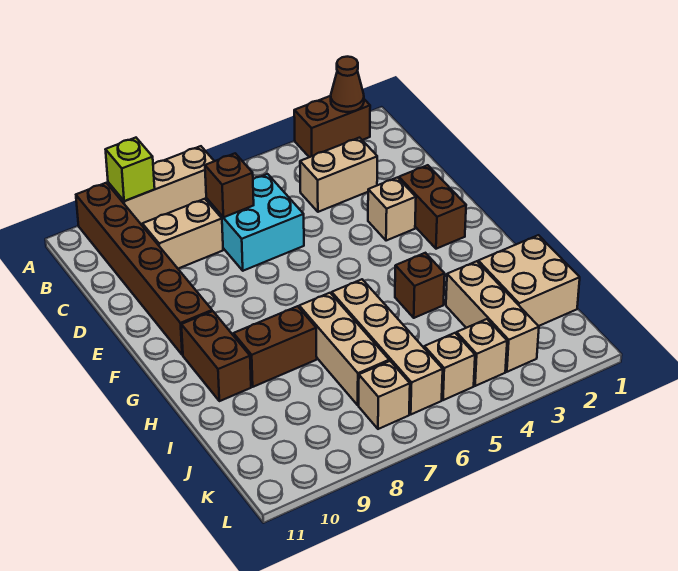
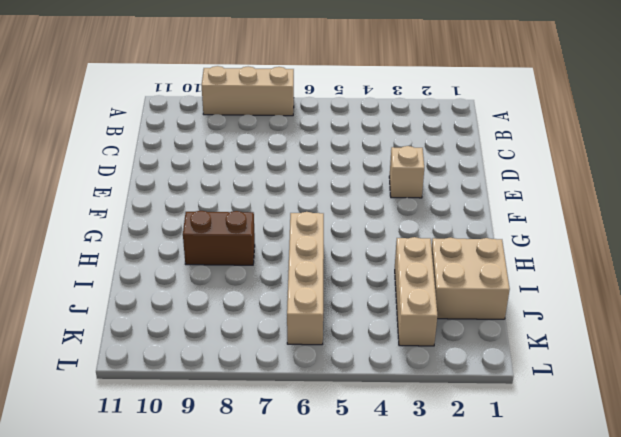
none -> brown 1x2 brick [294,96,370,157]
none -> brown 1x6 brick [76,183,212,355]
none -> tan 1x2 brick [300,138,377,212]

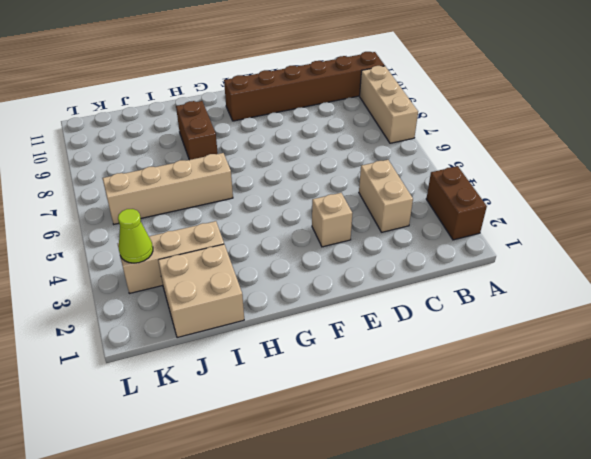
lime 1x1 cone [118,209,153,263] -> none
none -> cyan 2x2 brick [206,174,304,271]
none -> tan 1x2 brick [142,199,223,269]
none -> brown 1x2 brick [399,165,466,249]

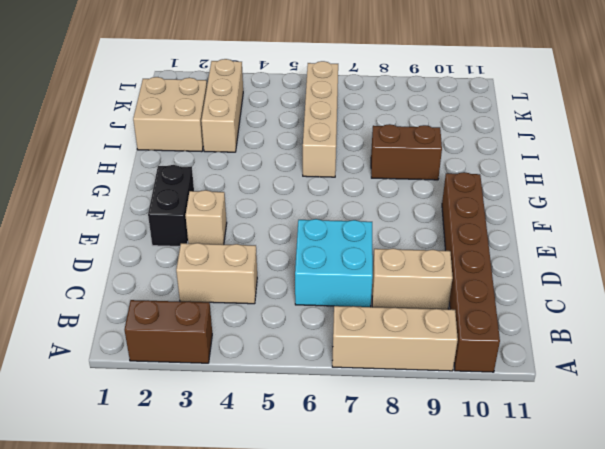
black 1x2 brick [148,165,194,246] -> brown 1x2 brick [399,165,466,249]
none -> brown 1x2 brick [181,311,251,401]
none -> brown 1x1 brick [395,253,445,318]
none -> tan 1x3 brick [299,293,389,405]

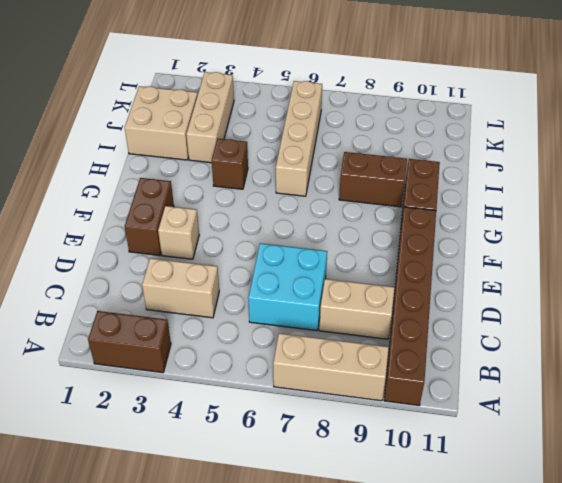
none -> tan 1x3 brick [299,293,389,405]
none -> tan 1x1 brick [457,319,507,386]
none -> tan 1x1 brick [424,333,475,400]

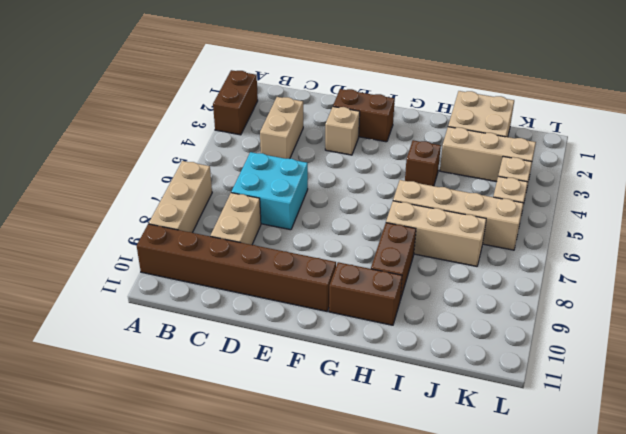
none -> tan 1x1 brick [359,361,410,429]
none -> brown 1x1 cone [331,57,364,112]
none -> lime 1x1 brick [106,138,155,201]

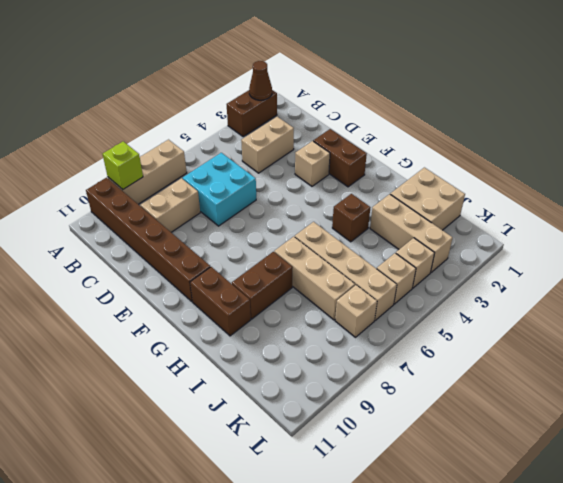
none -> brown 1x1 brick [205,153,254,218]

